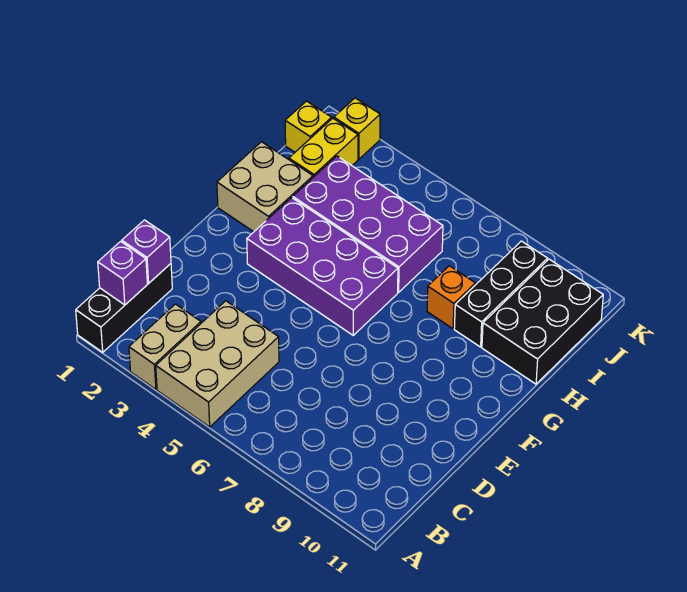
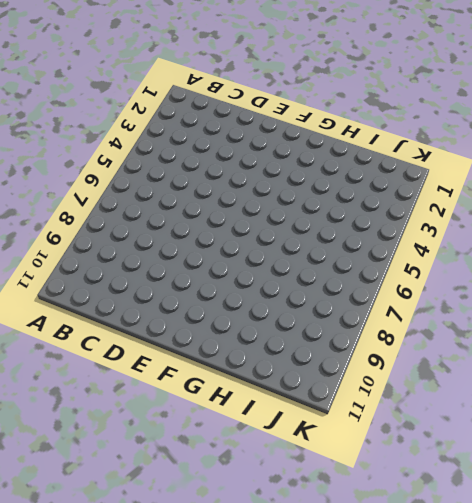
none -> black 1x3 brick [76,264,172,352]
none -> tan 1x2 brick [129,304,201,389]
none -> tan 2x3 brick [156,301,279,427]

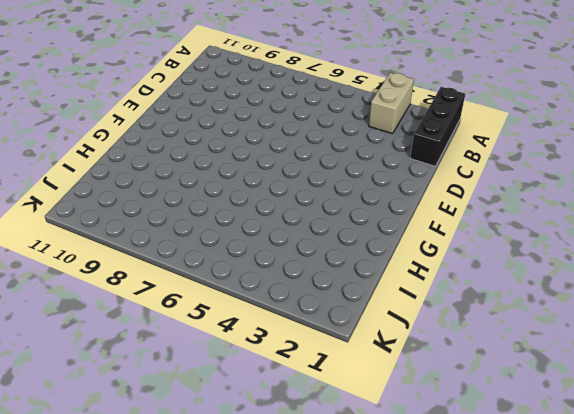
none -> tan 2x3 brick [156,301,279,427]
none -> purple 2x4 brick [247,198,398,335]
none -> tan 2x2 brick [217,142,313,232]

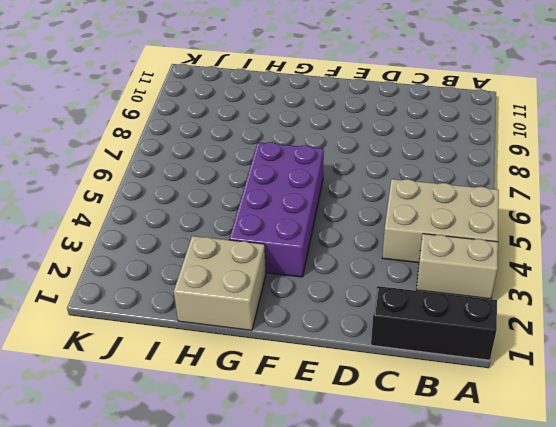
none -> purple 2x4 brick [293,156,443,292]
none -> orange 1x1 brick [427,266,475,329]
none -> black 1x3 brick [454,241,548,347]

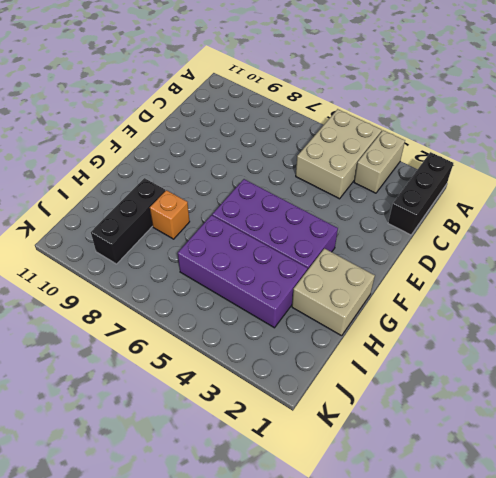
none -> black 2x3 brick [482,259,603,384]
none -> yellow 1x2 brick [289,118,358,177]
none -> yellow 1x1 brick [285,101,332,152]

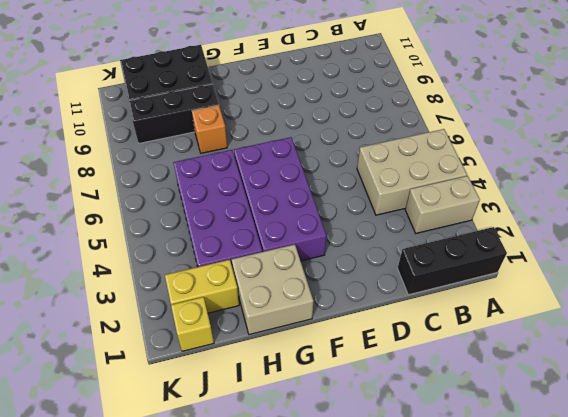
none -> yellow 1x1 brick [334,98,380,159]
none -> purple 1x1 brick [98,241,147,305]
none -> purple 1x1 brick [122,220,171,283]

